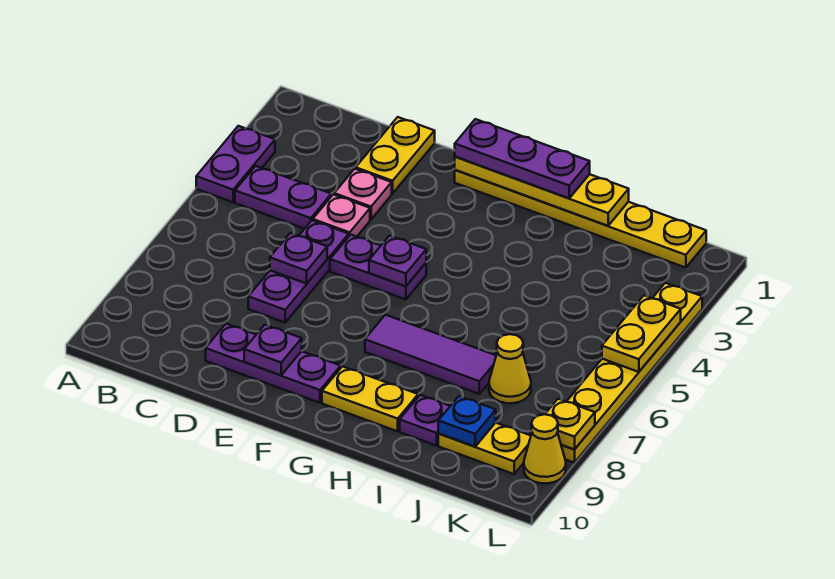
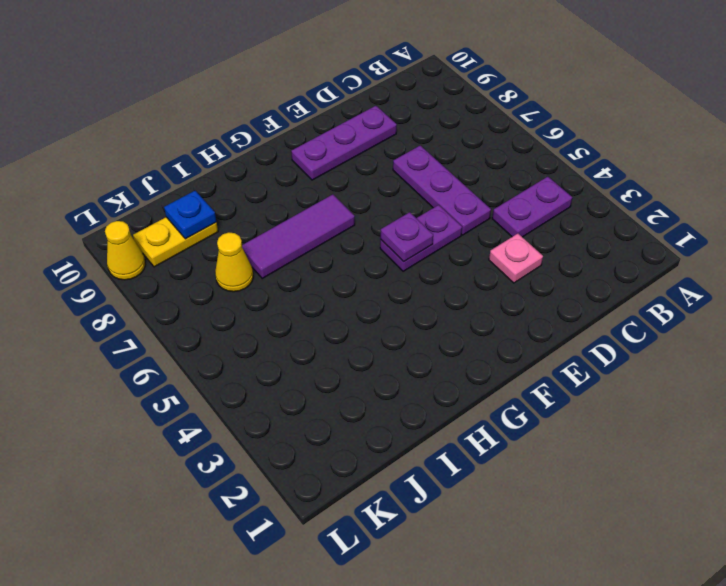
none -> purple 1x2 plate [196,126,275,202]
none -> yellow 1x2 plate [356,117,435,194]
none -> pink 1x1 plate [313,194,370,237]

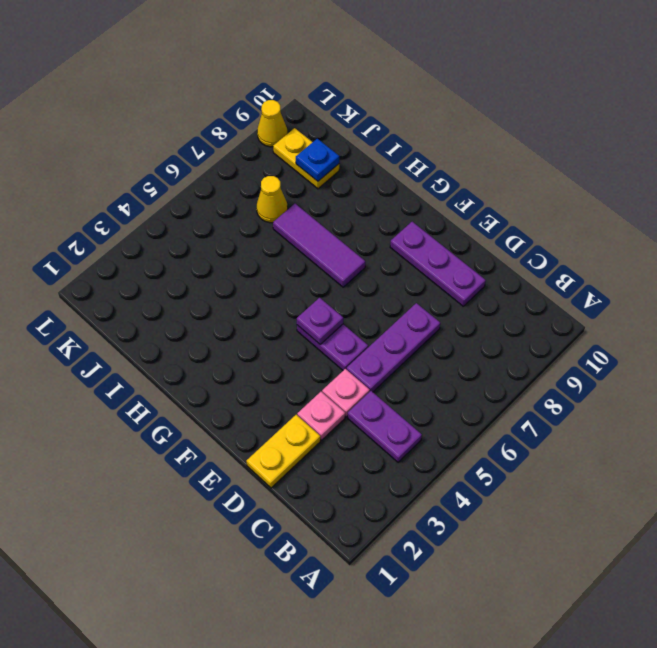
none -> purple 1x2 plate [196,126,275,202]
none -> yellow 1x6 plate [455,170,706,268]
none -> yellow 1x2 plate [322,366,418,431]

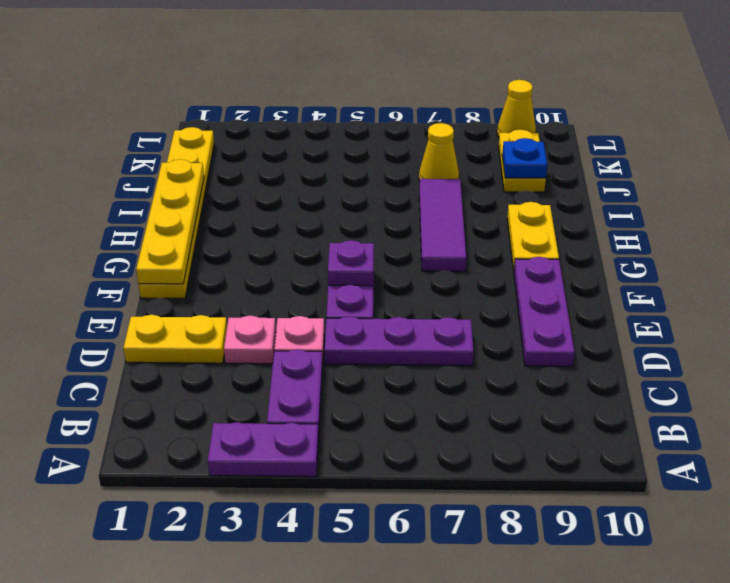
none -> purple 1x1 plate [400,395,450,446]
none -> yellow 1x6 plate [561,283,702,463]
none -> purple 1x1 plate [270,233,327,284]

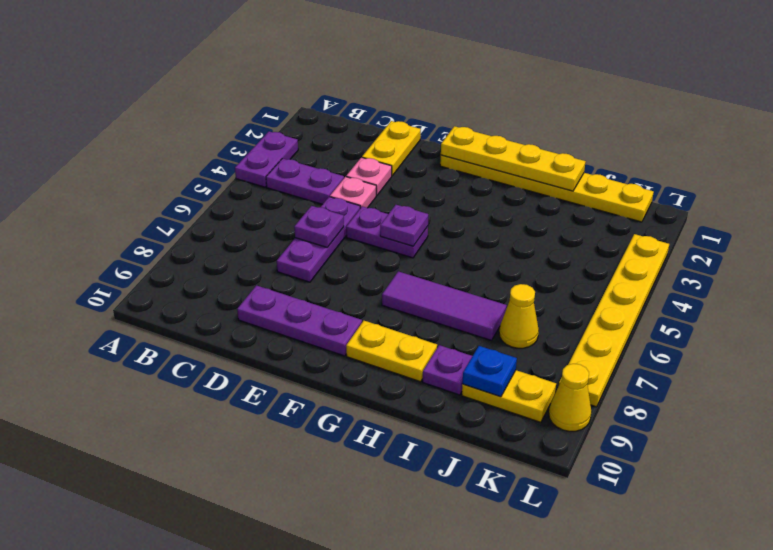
none -> purple 1x1 plate [244,325,302,375]
none -> yellow 1x2 plate [602,296,681,372]
none -> yellow 1x1 plate [545,399,595,449]

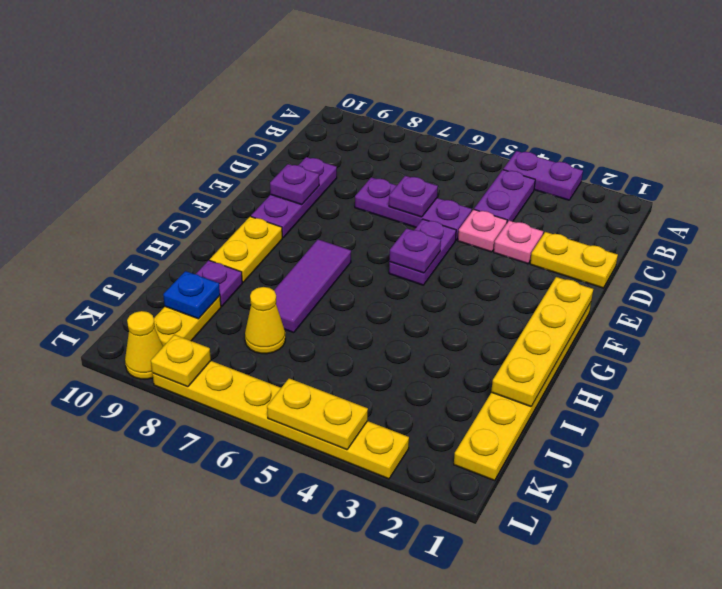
none -> purple 1x3 plate [455,119,590,198]

